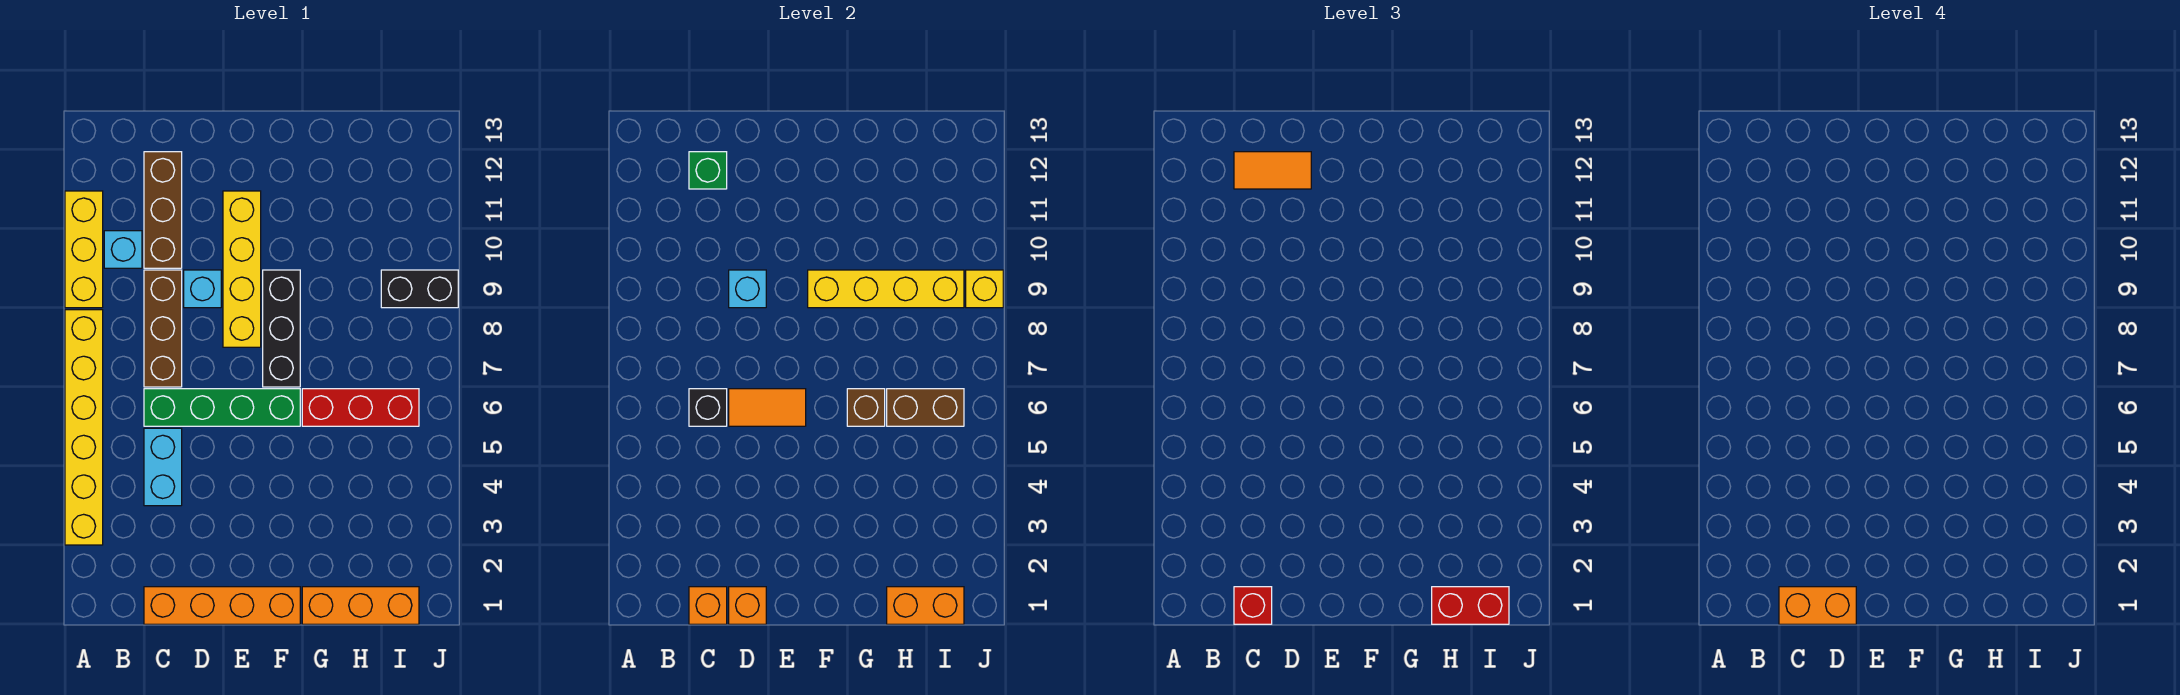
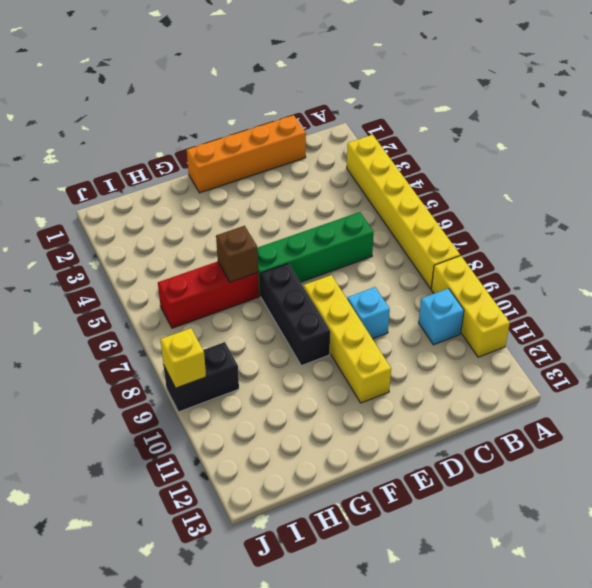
none -> cyan 1x2 brick [144,428,182,506]
none -> brown 1x3 brick [144,270,182,387]
none -> brown 1x3 brick [144,152,182,268]

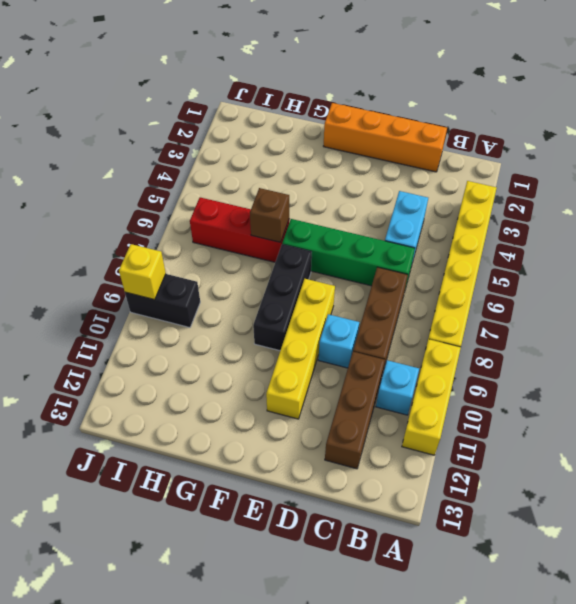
none -> orange 1x3 brick [302,587,419,624]
none -> orange 1x1 brick [689,587,727,624]
none -> black 1x1 brick [689,389,727,426]

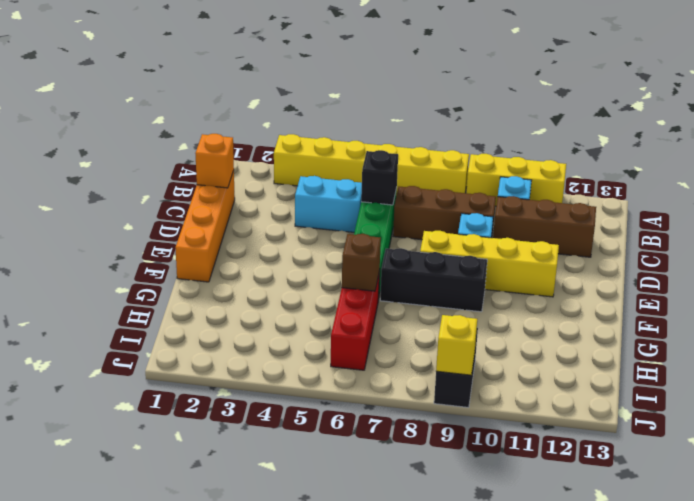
none -> orange 1x3 brick [302,587,419,624]
none -> green 1x1 brick [689,152,727,189]
none -> orange 1x1 brick [729,587,766,624]

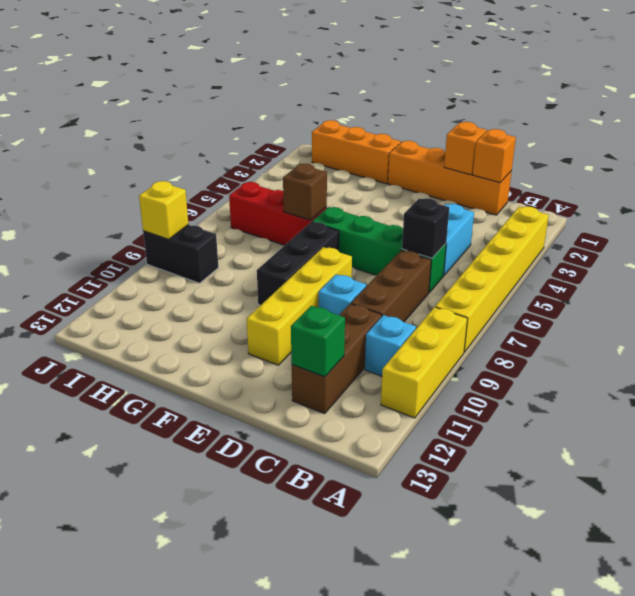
none -> orange 1x2 tile [729,389,806,426]
none -> cyan 1x1 brick [729,270,766,308]
none -> yellow 1x4 brick [808,270,964,308]

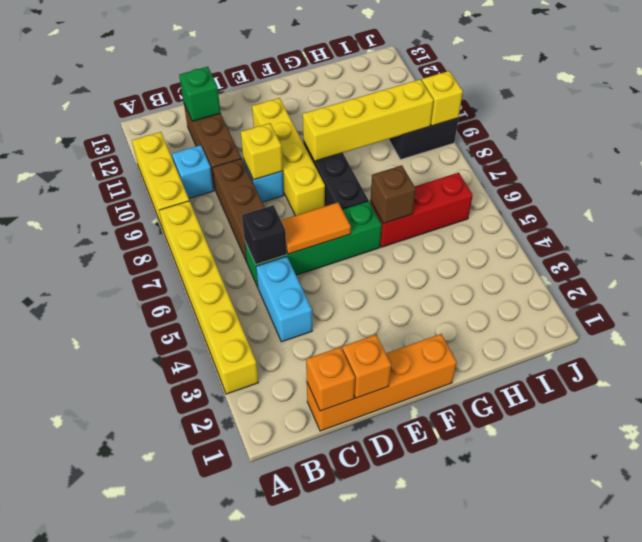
yellow 1x1 brick [241,123,283,180] -> cyan 1x1 brick [729,270,766,308]
none -> orange 1x3 brick [302,587,419,624]
none -> orange 1x2 brick [887,587,964,624]
none -> brown 1x2 brick [887,389,964,426]

